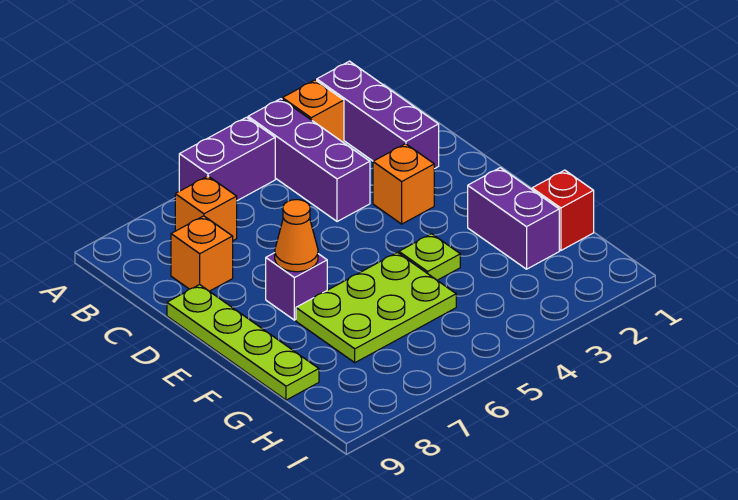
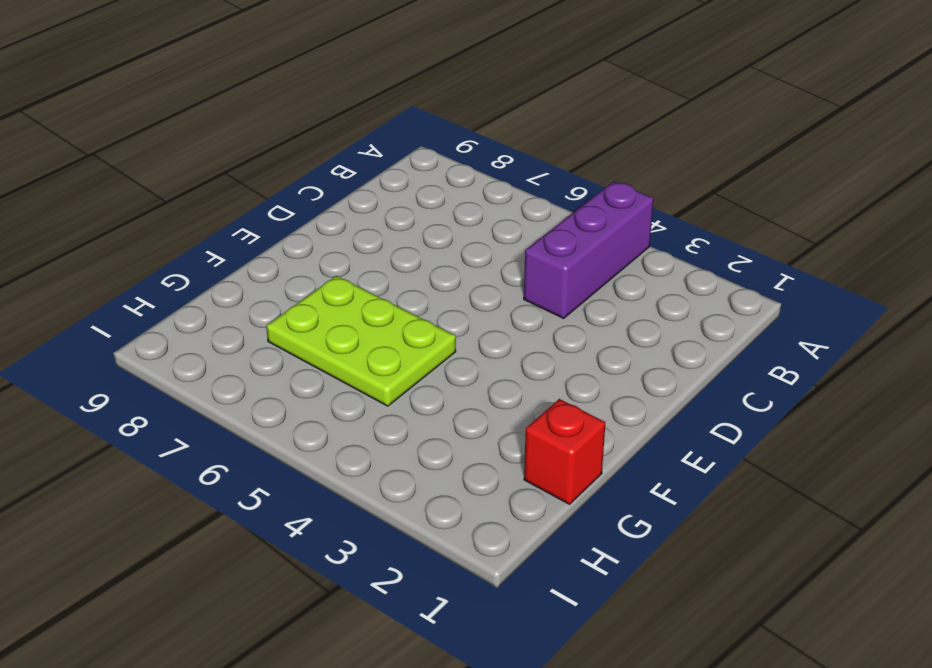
none -> purple 1x3 brick [317,61,439,169]
none -> orange 1x1 brick [282,80,344,143]
none -> purple 1x2 brick [179,117,275,201]

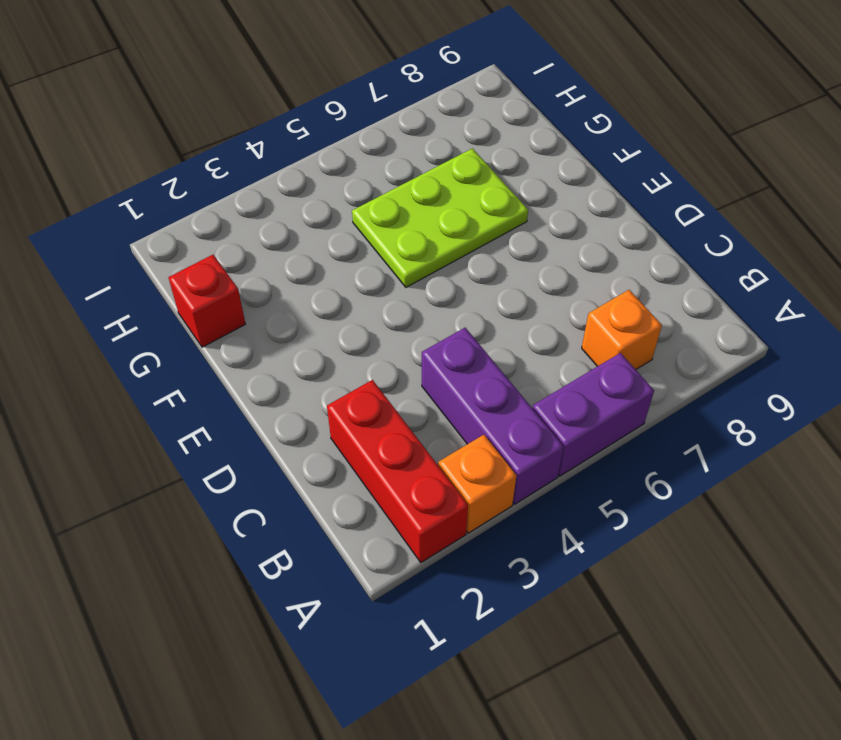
red 1x3 brick [327,380,468,562] -> purple 1x3 brick [317,61,439,169]
none -> orange 1x1 brick [171,216,233,291]
none -> orange 1x1 brick [373,144,434,224]
none -> lime 1x4 plate [167,285,319,400]

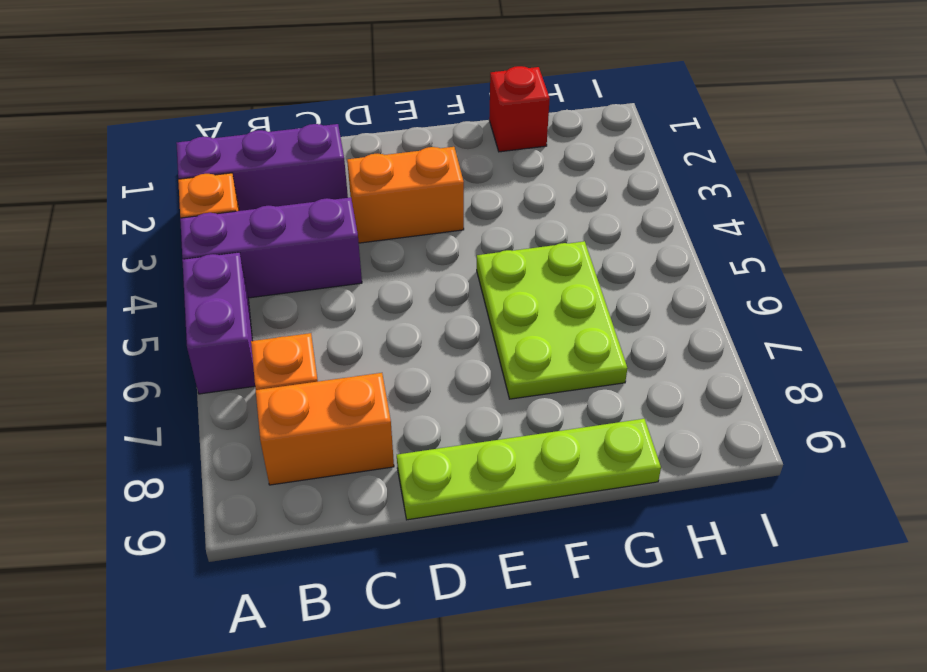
orange 1x2 brick [256,373,394,485] -> orange 1x1 brick [171,216,233,291]
orange 1x2 brick [347,147,464,243] -> orange 1x1 brick [373,144,434,224]
none -> purple 1x1 brick [266,253,327,320]
none -> purple 1x2 brick [468,168,559,269]
none -> lime 1x1 plate [399,234,460,280]

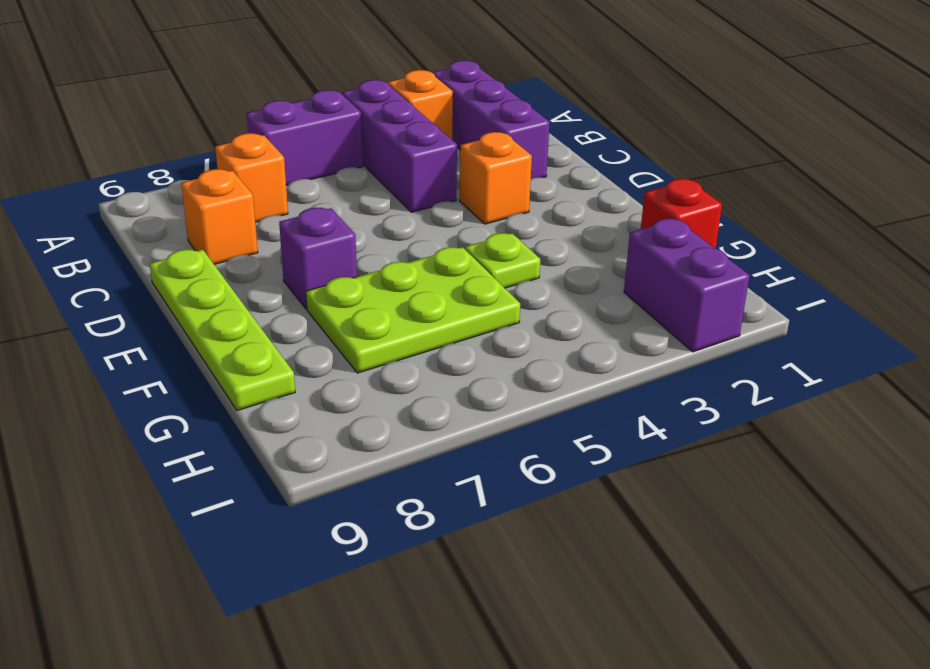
purple 1x2 brick [624,219,750,352] -> purple 1x2 brick moved to [468,168,559,269]
none -> orange 1x1 cone [275,200,318,272]

